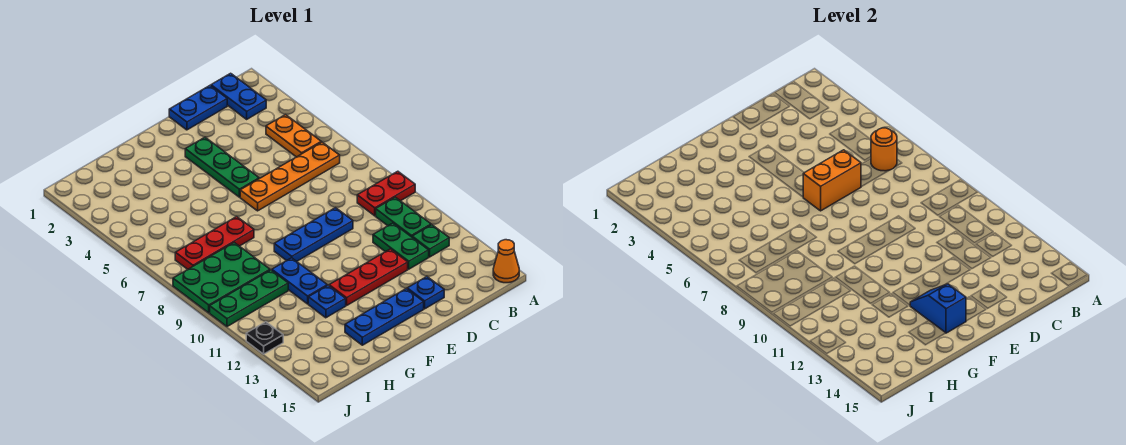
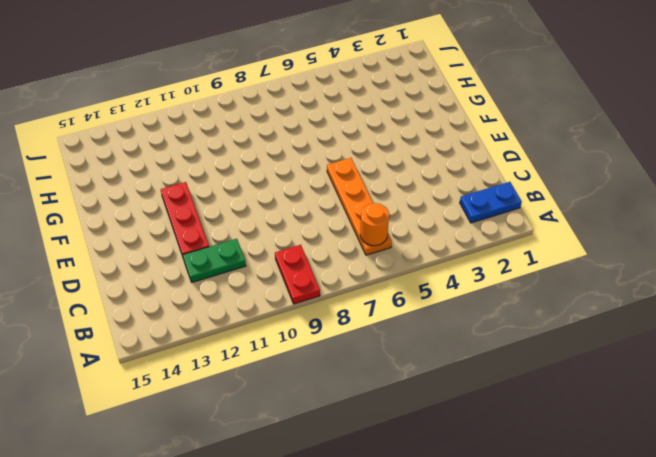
none -> orange 1x1 cone [493,240,519,283]
none -> orange 1x2 plate [266,115,321,157]
none -> green 1x2 plate [376,197,431,237]

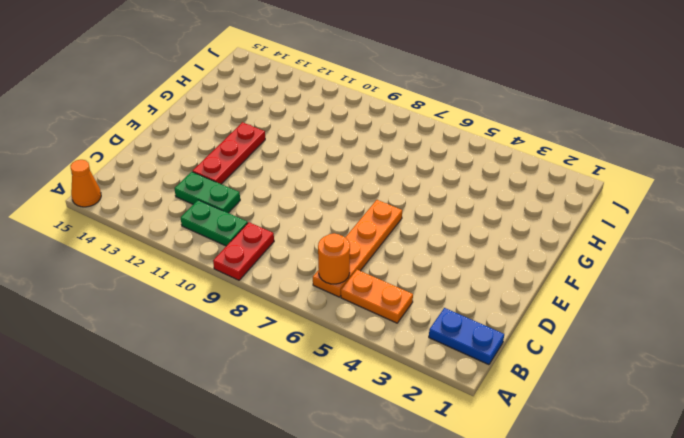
none -> green 1x1 plate [412,225,449,257]
none -> blue 1x2 plate [169,86,227,130]
none -> blue 1x3 plate [274,208,353,261]

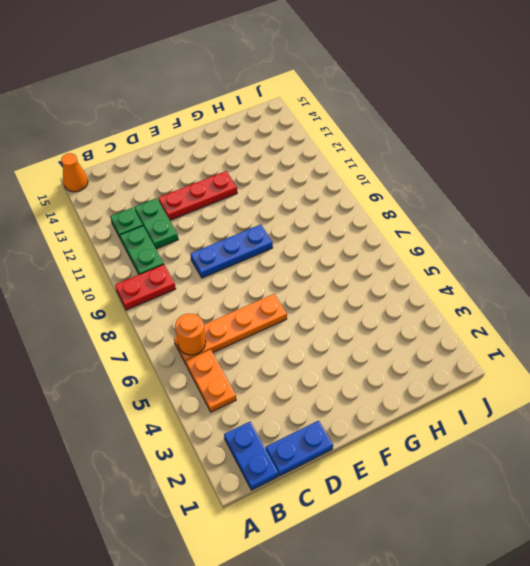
none -> blue 1x1 plate [407,277,444,309]
none -> green 1x3 plate [185,137,259,197]
none -> blue 1x3 plate [345,289,424,345]

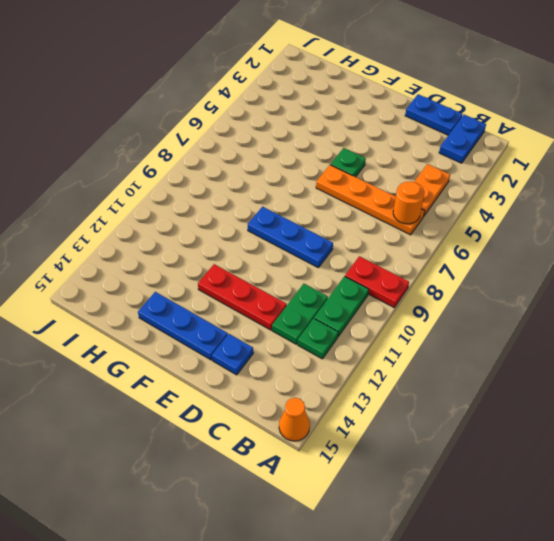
green 1x1 plate [331,148,366,177] -> green 1x3 plate [185,137,259,197]
none -> red 1x3 plate [175,217,254,269]
none -> blue 1x2 plate [272,258,327,304]
none -> blue 1x1 plate [308,286,346,318]

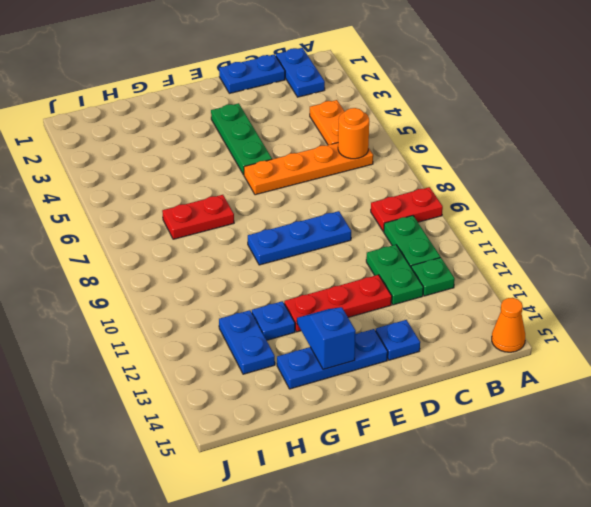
red 1x2 plate [162,195,234,239] -> red 1x3 plate [175,217,254,269]
blue 1x2 plate [219,310,275,374] -> blue 1x2 plate moved to [272,258,327,304]
none -> green 2x3 plate [173,243,270,313]
none -> green 1x3 plate [210,270,288,327]
none -> black 1x1 plate [246,322,283,354]

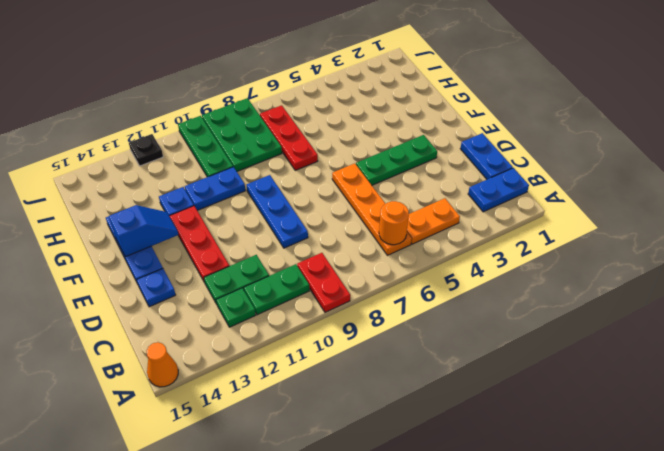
none -> orange 1x2 brick [803,150,861,211]

